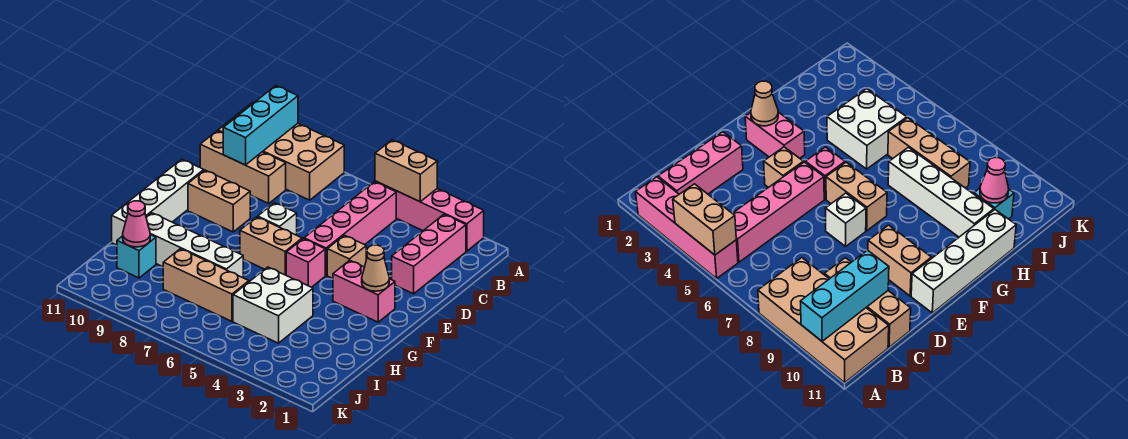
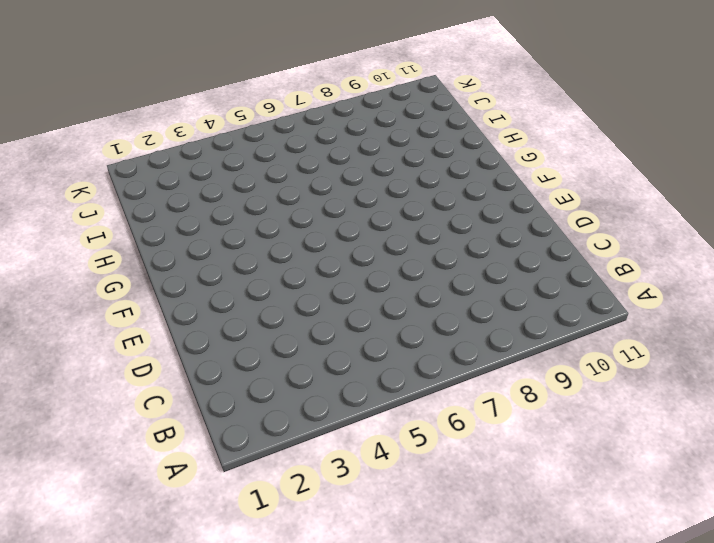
none -> pink 1x4 brick [375,181,484,251]
none -> tan 2x4 brick [218,102,344,200]
none -> pink 1x3 brick [392,214,466,294]

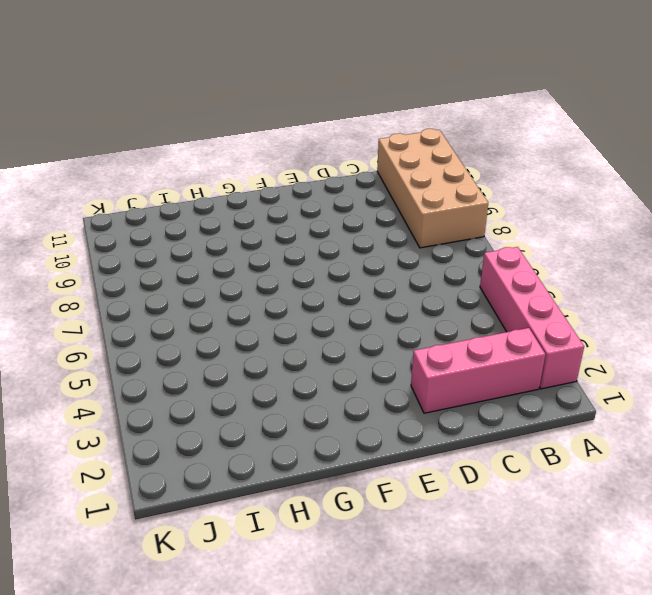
none -> pink 1x4 brick [304,182,396,275]
none -> tan 1x3 brick [200,131,286,203]
none -> tan 1x1 brick [327,235,366,279]

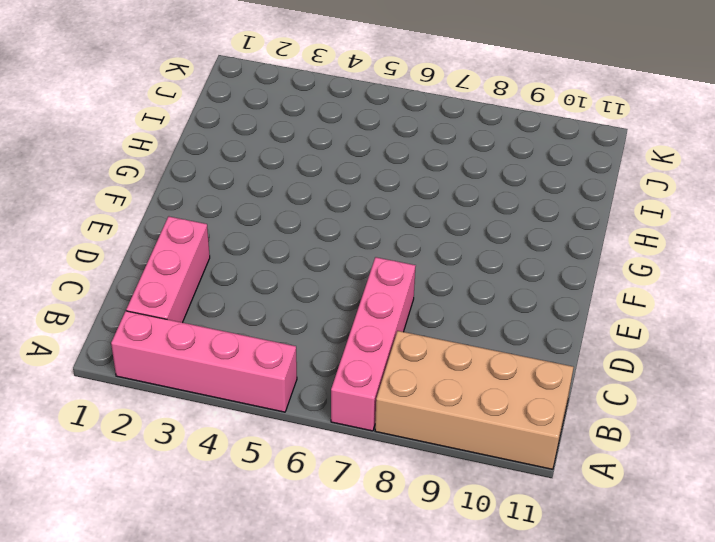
pink 1x4 brick [331,257,416,431] -> pink 1x4 brick moved to [304,182,396,275]
none -> tan 1x3 brick [200,131,286,203]
none -> tan 1x1 brick [327,235,366,279]
none -> white 1x1 brick [258,203,297,235]

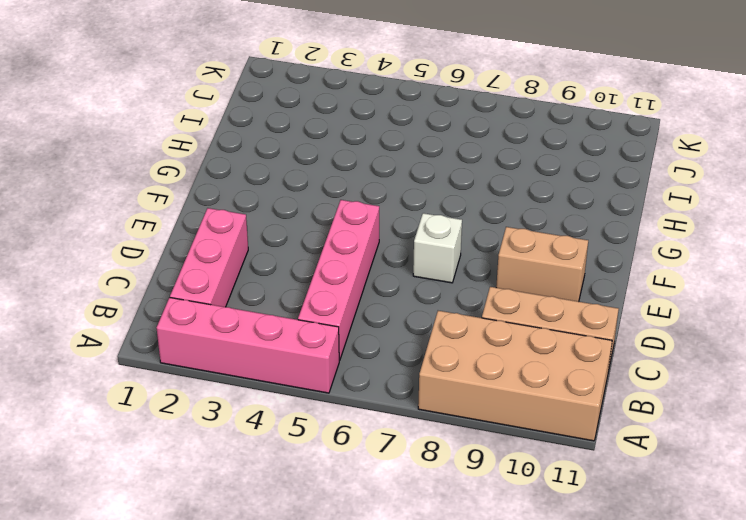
none -> tan 1x1 brick [327,235,366,279]
none -> white 1x4 brick [112,159,204,245]
none -> pink 1x2 brick [333,260,395,322]

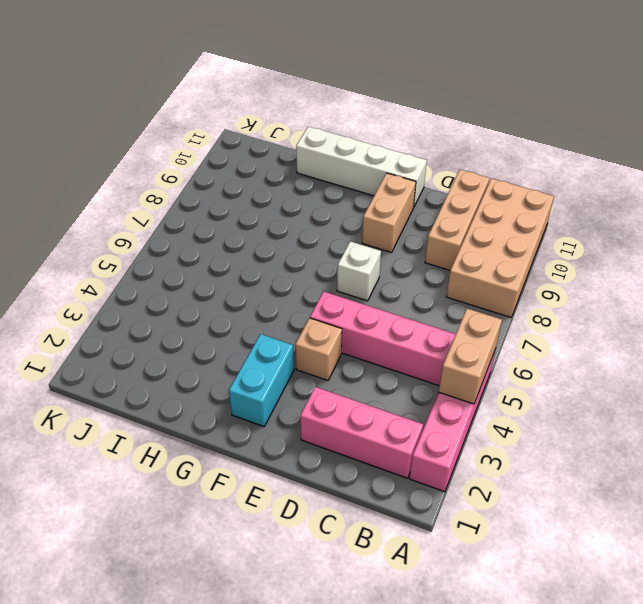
cyan 1x2 brick [229,334,294,427] -> pink 1x2 brick [333,260,395,322]
none -> pink 1x1 brick [286,239,325,287]
none -> tan 1x2 brick [240,217,302,275]
none -> white 2x2 brick [233,267,313,343]

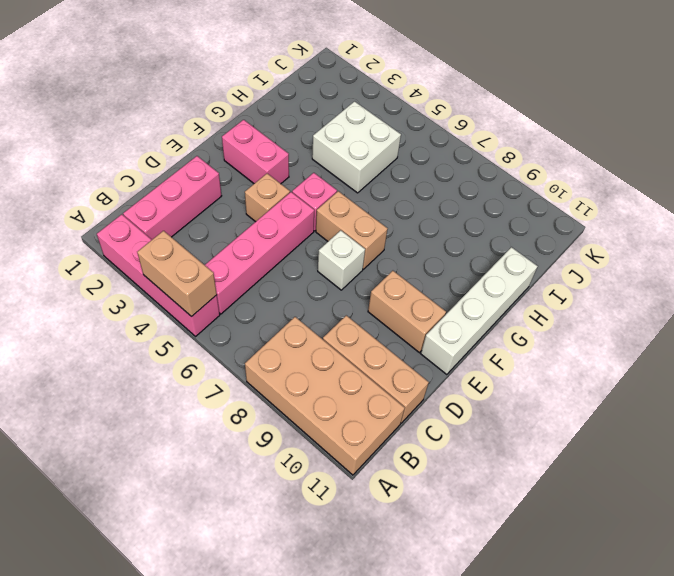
none -> white 1x4 brick [146,213,243,278]
none -> tan 1x3 brick [163,249,249,321]
none -> cyan 1x1 brick [117,235,156,278]

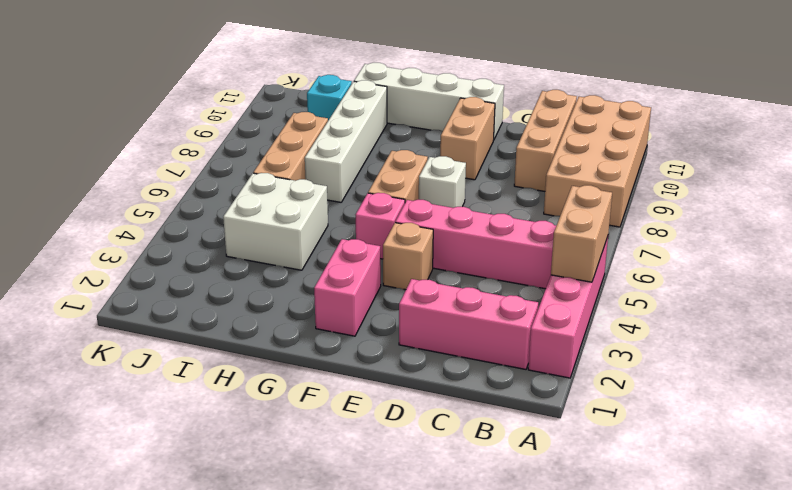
none -> cyan 1x3 brick [223,86,298,165]
none -> tan 1x1 cone [362,245,389,291]
none -> pink 1x1 cone [123,201,150,247]

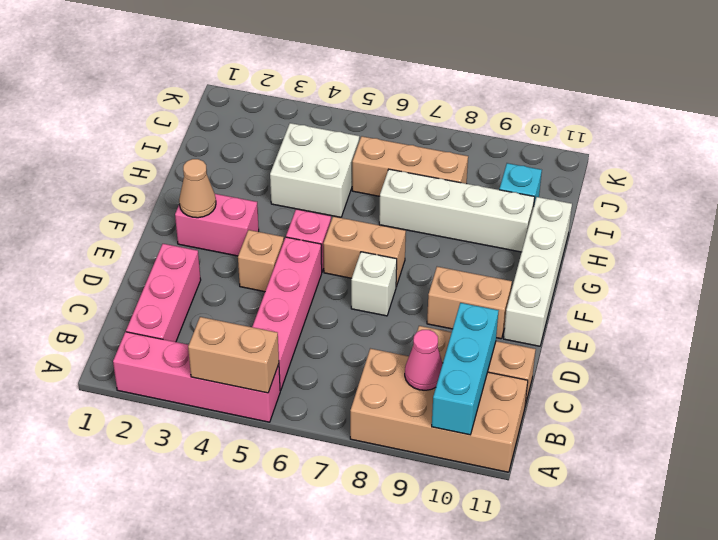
pink 1x1 cone [405,330,443,390] -> pink 1x1 cone moved to [123,201,150,247]

